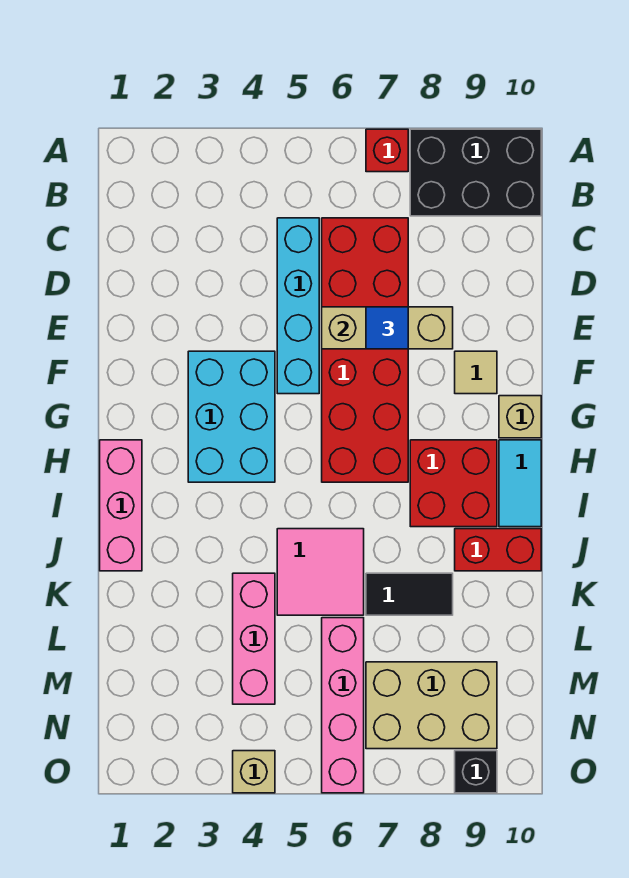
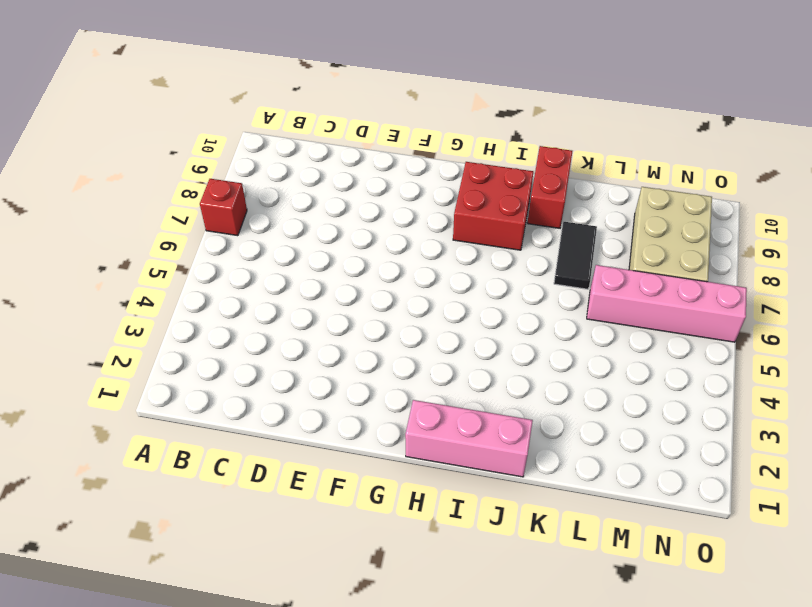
none -> black 2x3 brick [410,129,541,216]
none -> cyan 1x4 brick [277,218,319,394]
none -> red 2x6 brick [322,218,408,482]

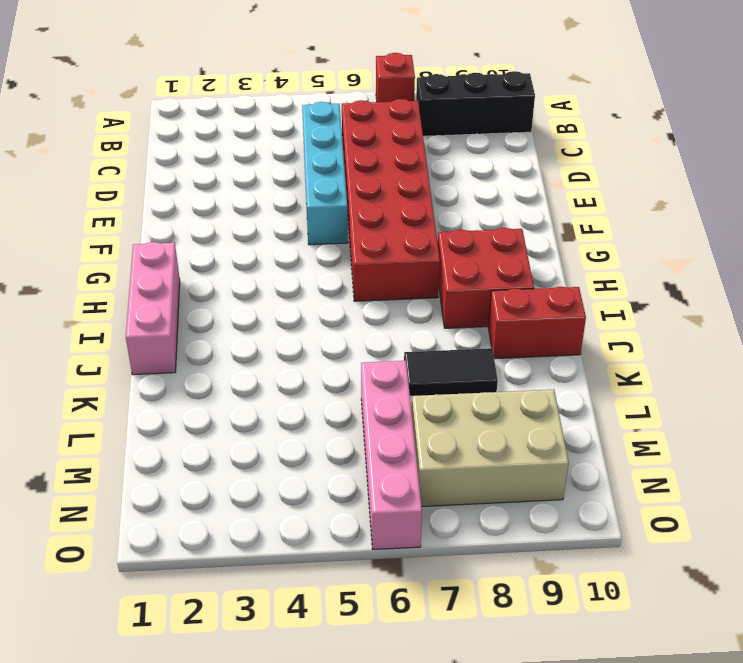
black 1x3 brick [416,71,535,136] -> black 2x3 brick [410,129,541,216]
none -> cyan 2x3 brick [188,351,275,482]
none -> tan 1x1 tile [455,351,497,394]
none -> tan 1x1 brick [499,396,541,438]

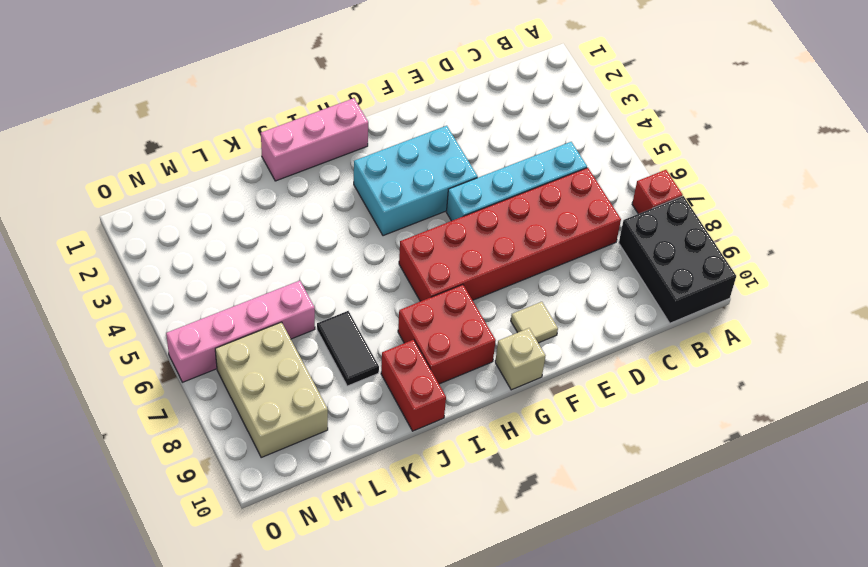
none -> cyan 1x2 tile [499,440,541,527]
none -> pink 2x2 tile [277,529,364,615]
none -> pink 1x3 brick [233,573,275,704]

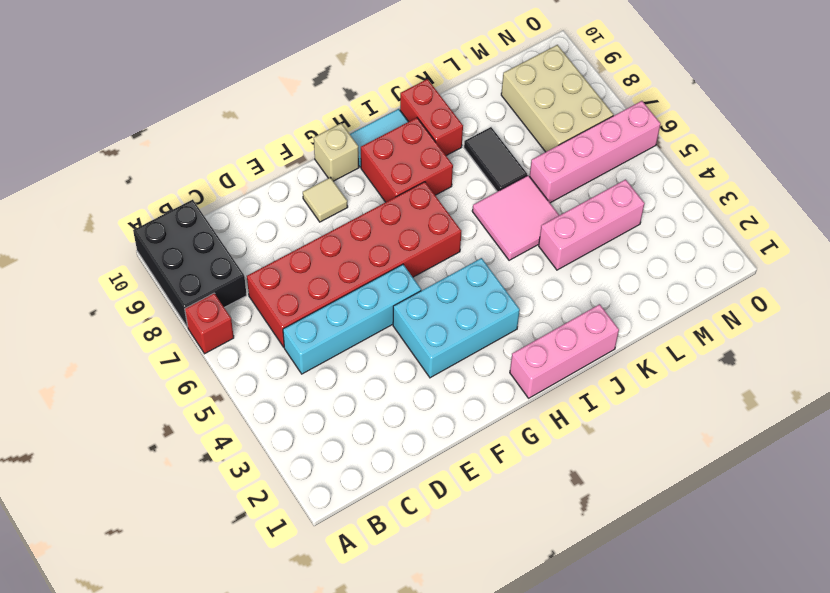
none -> tan 1x1 brick [233,751,275,793]
none -> black 1x1 brick [455,751,497,793]
none -> tan 1x3 brick [322,307,453,349]

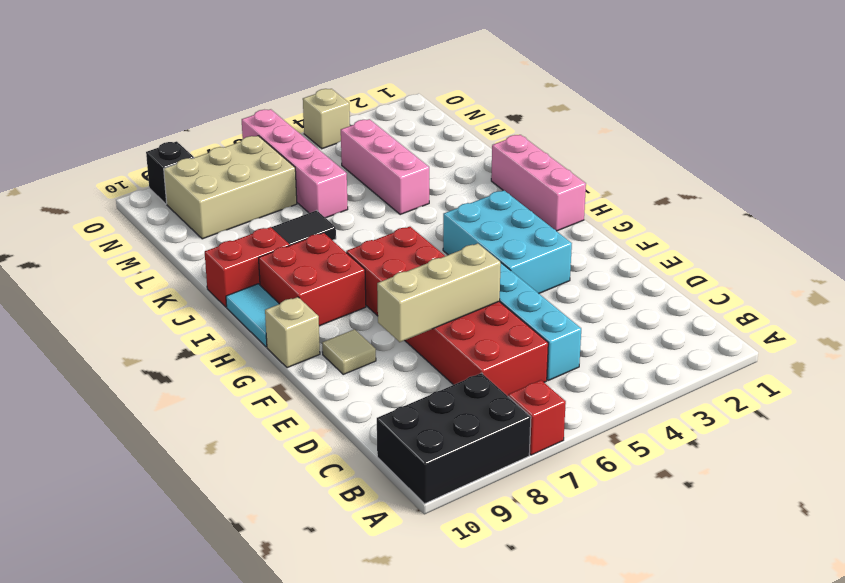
none -> pink 2x2 tile [277,529,364,615]
none -> blue 1x1 tile [366,307,408,349]

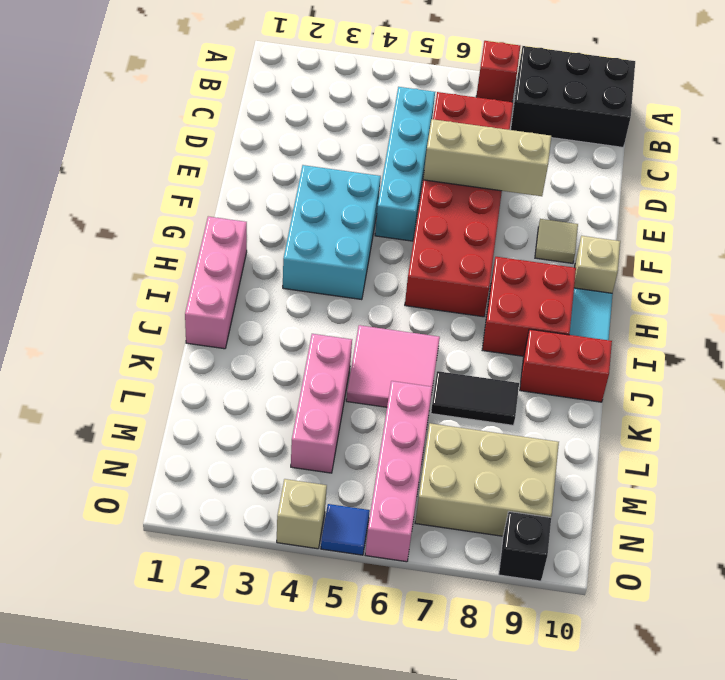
blue 1x1 tile [321,504,370,555] -> blue 1x1 tile moved to [366,307,408,349]

